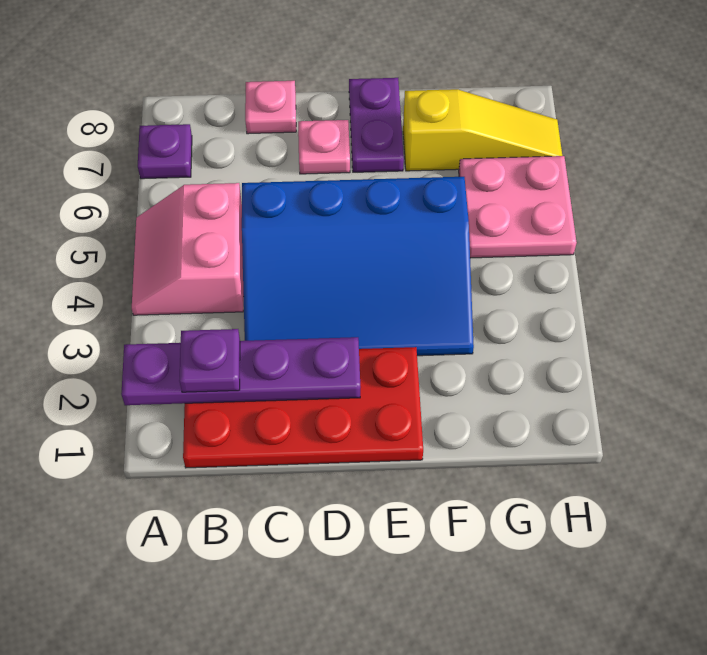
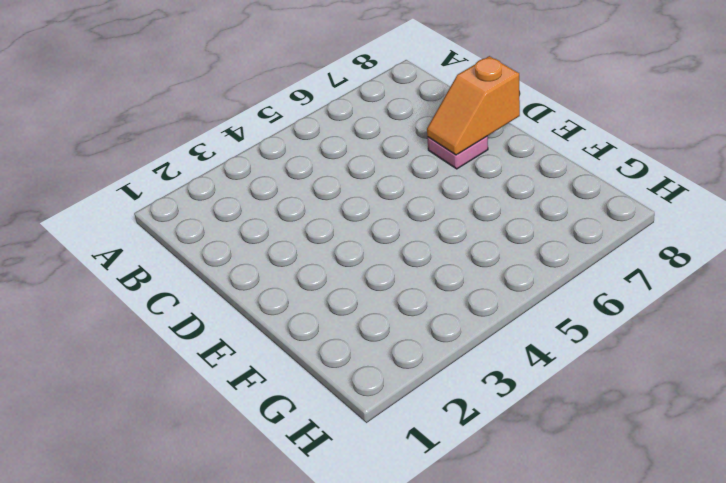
orange 1x2 slope [427,56,520,155] -> none
none -> pink 2x2 slope [132,183,244,315]
none -> purple 1x1 plate [138,124,192,179]

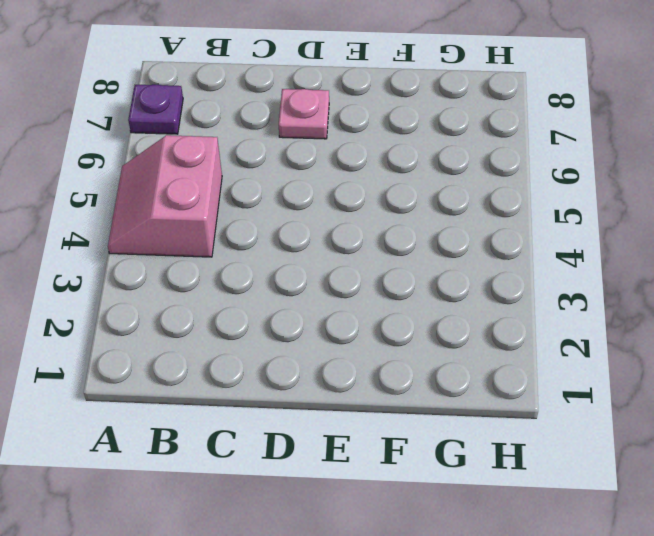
none -> red 2x4 plate [183,347,423,468]
none -> blue 3x4 slope [242,177,474,356]

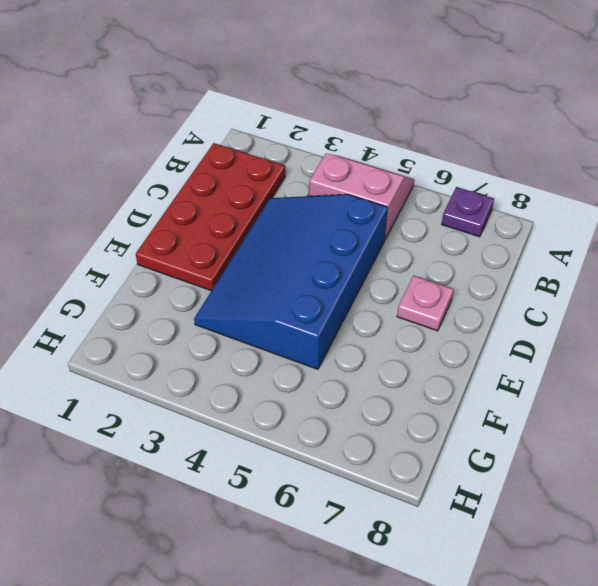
none -> pink 1x1 plate [245,81,296,134]
none -> purple 1x2 plate [349,78,404,172]

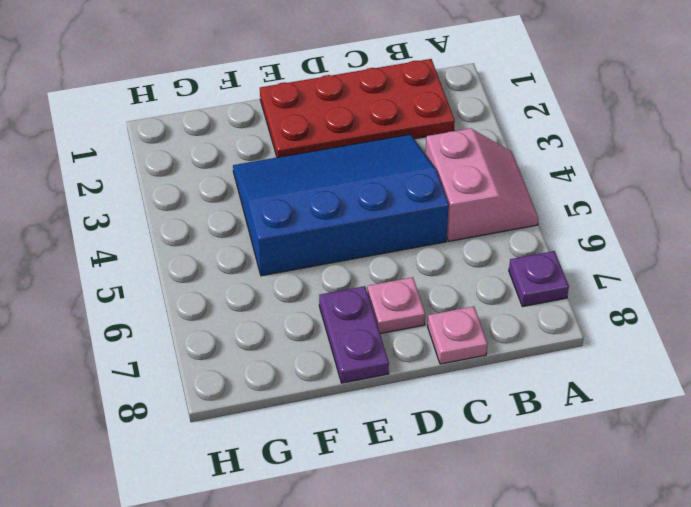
none -> yellow 1x3 slope [403,89,562,171]
none -> pink 2x2 plate [459,156,577,258]

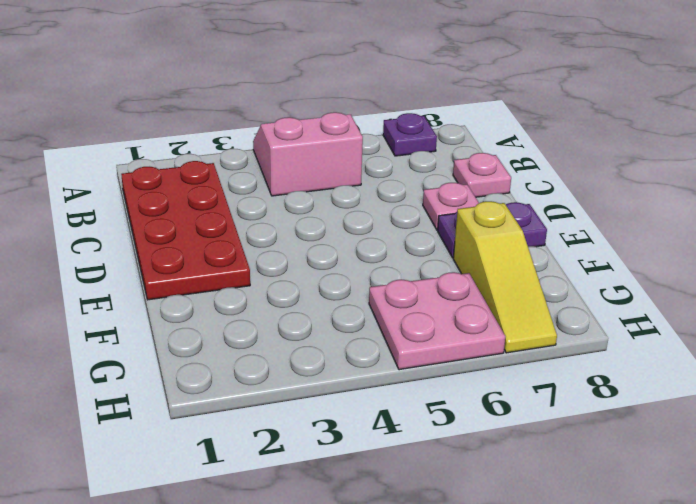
none -> blue 3x4 slope [242,177,474,356]
none -> purple 1x4 plate [121,337,361,405]

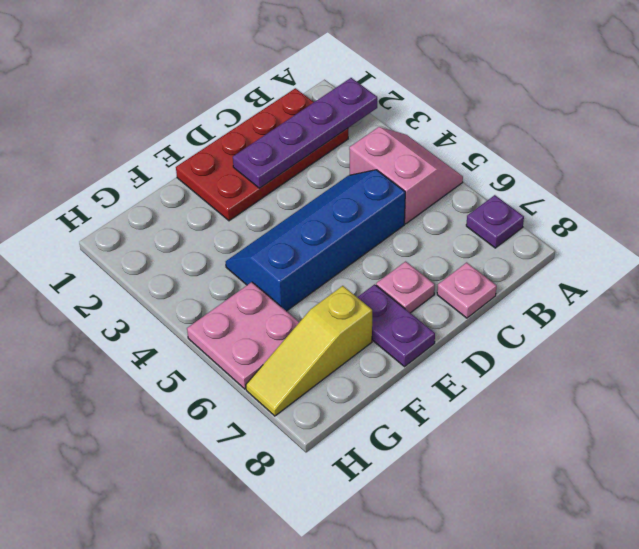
blue 2x4 slope [226,170,405,311] -> blue 3x4 slope [242,177,474,356]
none -> purple 1x1 plate [179,329,240,392]

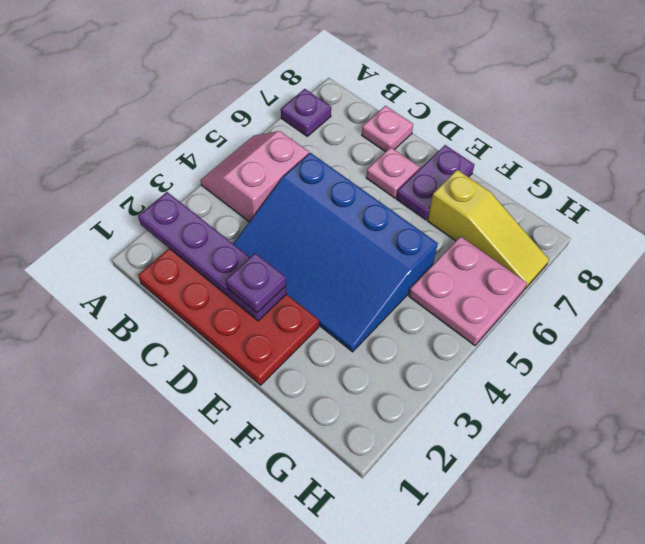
purple 1x1 plate [226,253,286,313] -> purple 1x1 plate moved to [179,329,240,392]

